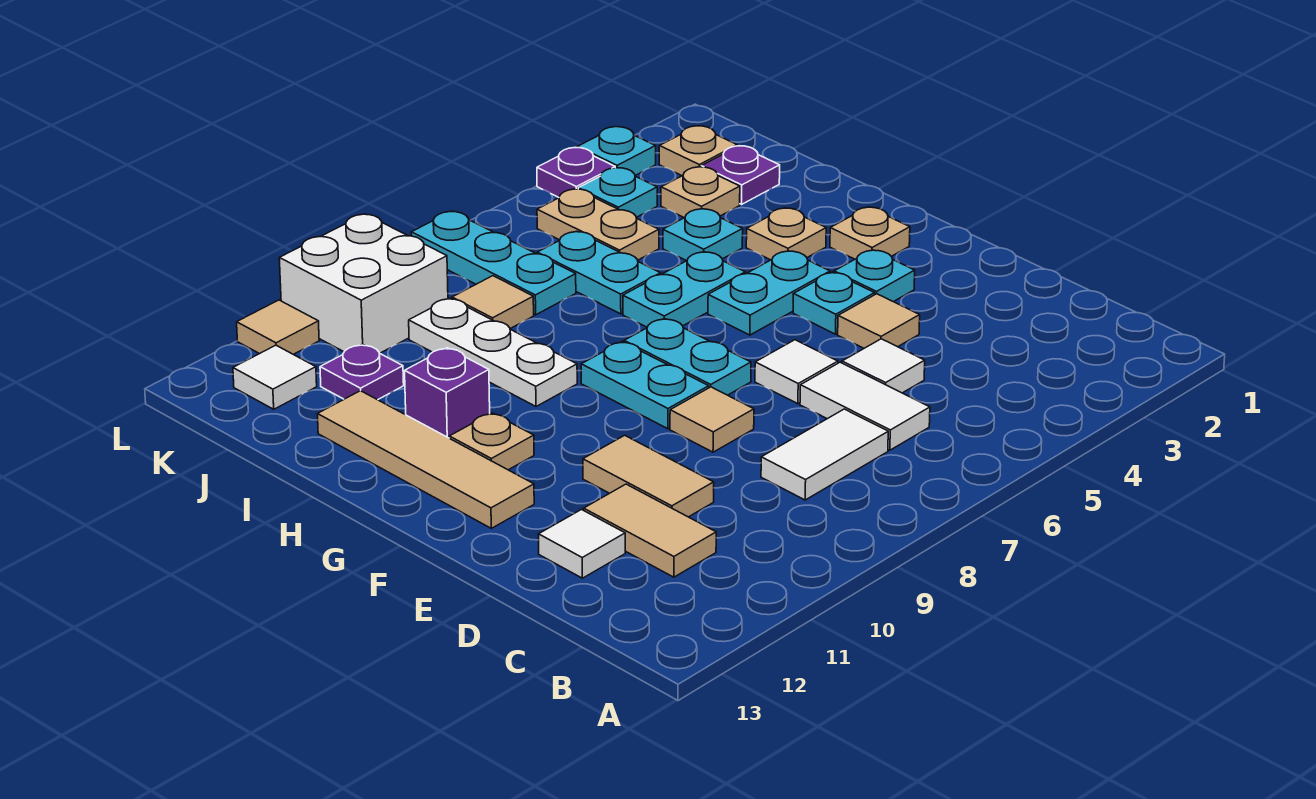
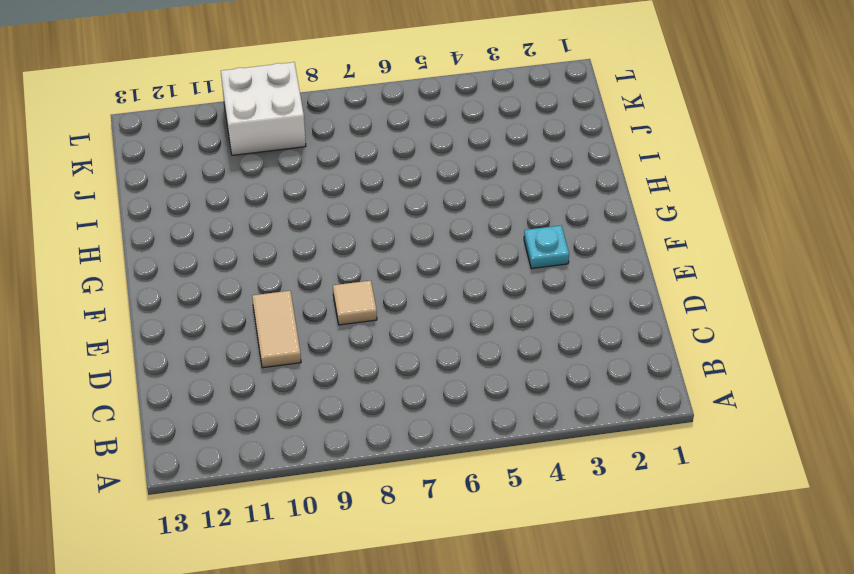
none -> white 1x2 tile [800,362,930,450]
none -> white 1x2 tile [761,409,888,500]
none -> tan 1x2 tile [584,484,716,577]
none -> white 1x1 tile [842,339,925,393]

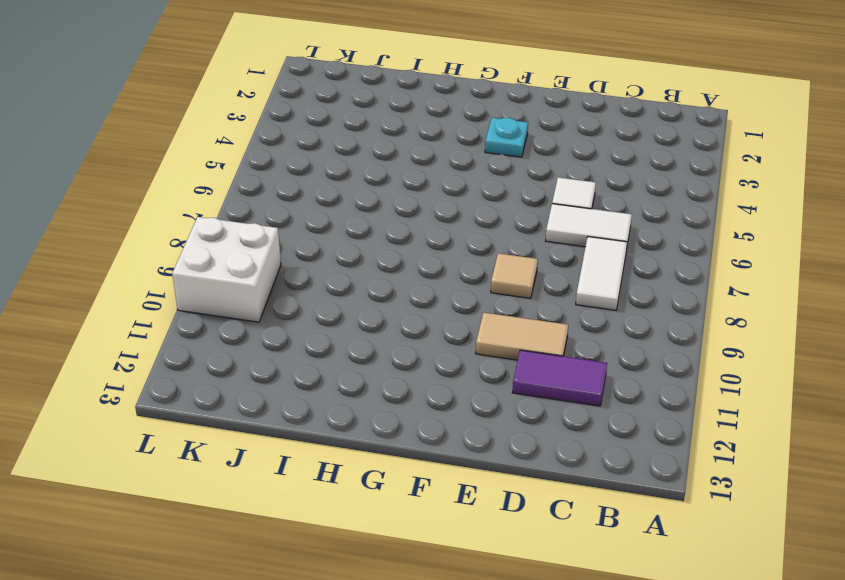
purple 1x2 tile [512,350,607,406] -> tan 1x2 tile [584,484,716,577]
none -> white 1x1 tile [539,510,625,578]
none -> tan 1x1 tile [838,294,920,348]
none -> white 1x1 tile [755,340,838,404]
none -> cyan 1x1 plate [793,272,875,334]

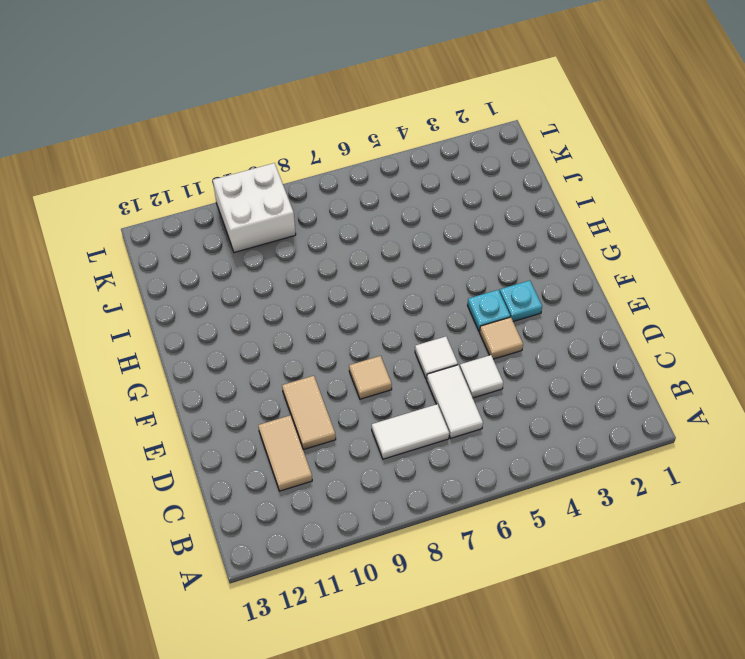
none -> white 1x1 tile [539,510,625,578]
none -> cyan 1x2 plate [624,318,751,395]
none -> cyan 1x2 plate [581,342,709,429]
none -> tan 1x4 tile [318,391,534,528]

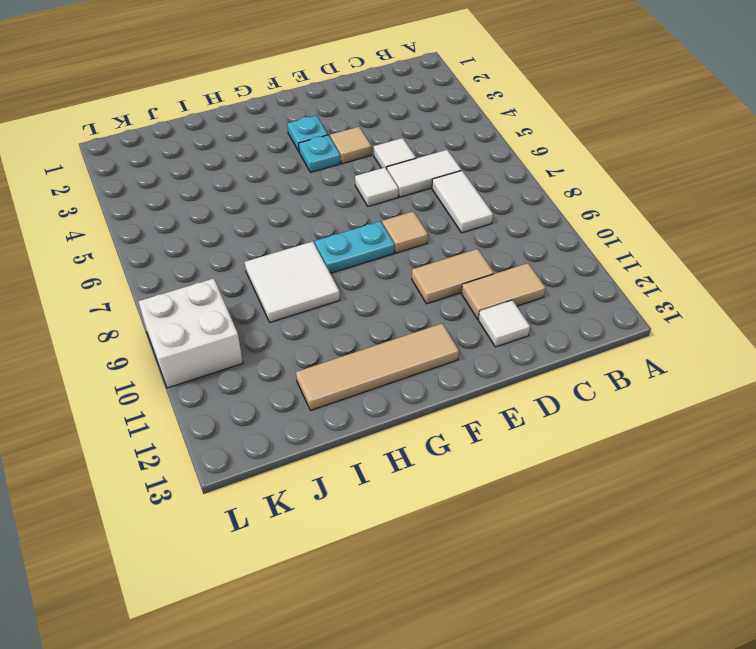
white 2x2 tile [245,241,340,322] -> white 1x3 plate [409,298,577,406]
none -> cyan 1x2 plate [624,318,751,395]
none -> tan 1x1 plate [830,207,910,259]
none -> cyan 1x2 plate [708,251,830,335]
none -> tan 1x1 plate [449,413,534,470]

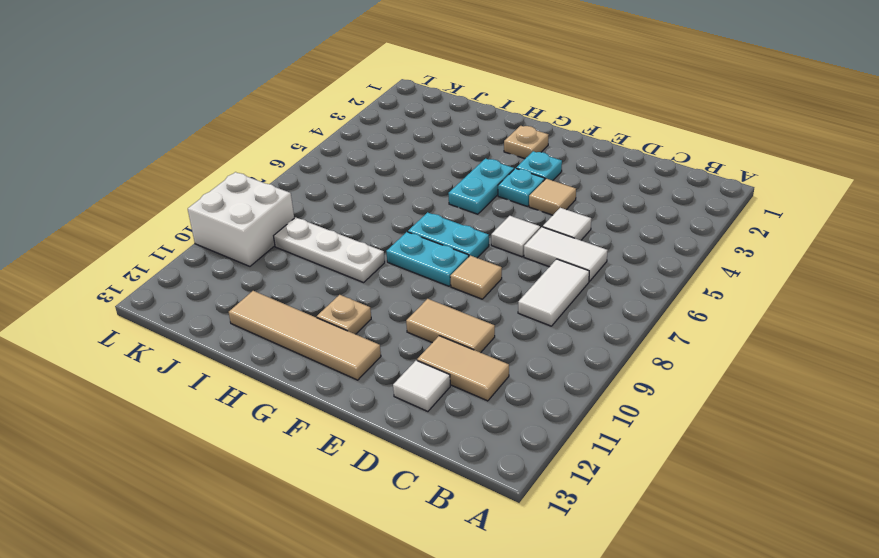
none -> tan 1x1 plate [746,208,826,260]
none -> cyan 1x2 plate [623,252,745,327]
none -> purple 1x1 brick [405,348,490,438]
none -> cyan 1x1 plate [663,209,743,261]

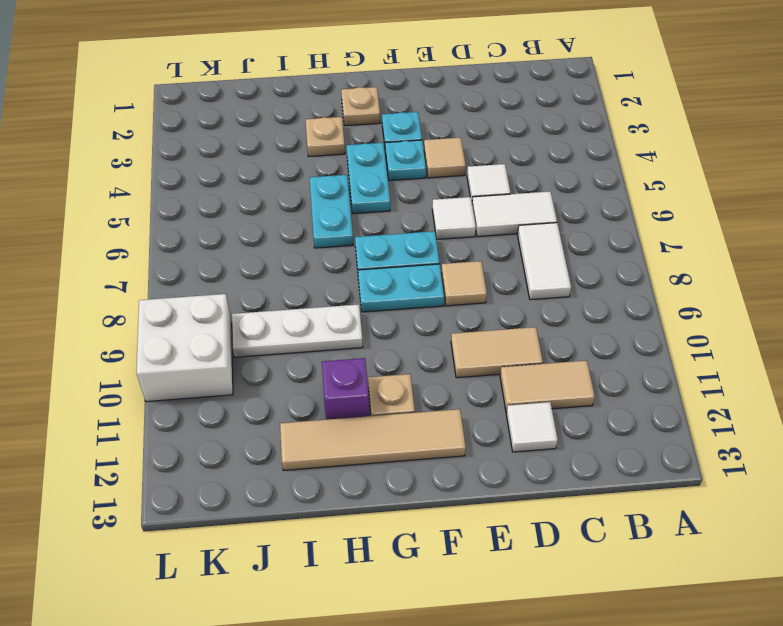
none -> cyan 1x1 plate [663,209,743,261]
none -> cyan 1x2 plate [537,232,661,314]
none -> purple 1x1 plate [701,146,780,204]
none -> tan 1x1 plate [661,167,740,218]

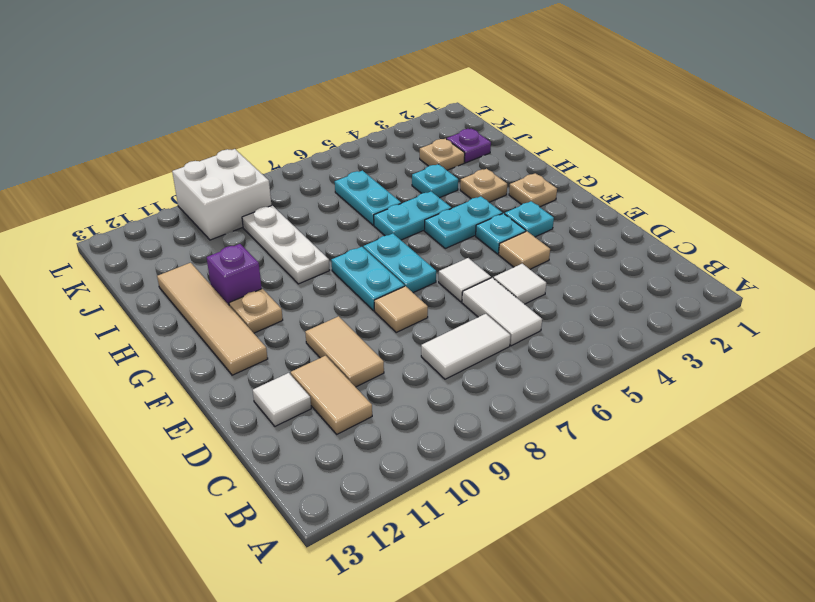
none -> tan 1x2 plate [537,189,659,260]
none -> cyan 1x3 plate [411,211,576,315]
none -> tan 1x1 tile [452,276,534,329]
none -> purple 1x1 plate [320,344,404,400]

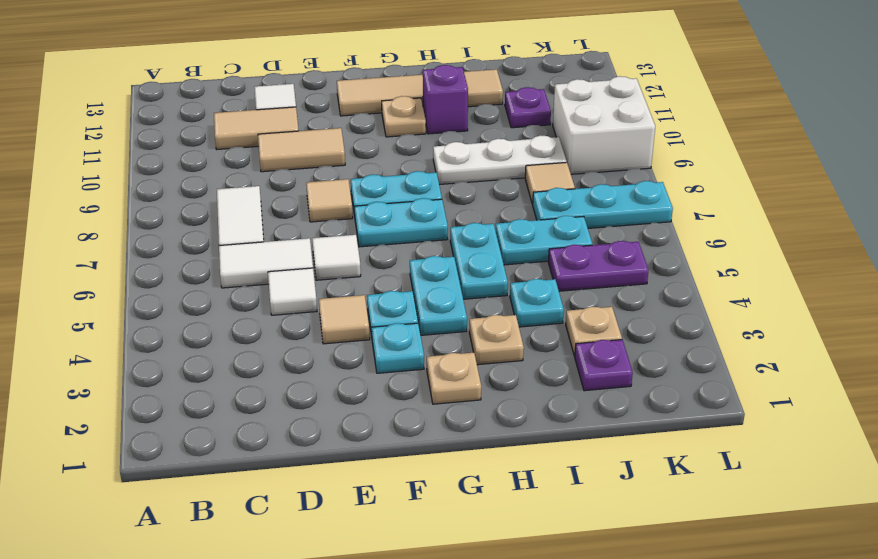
purple 1x2 plate [548,241,649,291] -> tan 1x2 plate [537,189,659,260]
none -> tan 1x1 plate [659,126,737,176]
none -> cyan 1x1 plate [578,168,657,217]
none -> white 1x1 tile [233,345,317,409]
none -> cyan 1x1 plate [578,127,656,175]

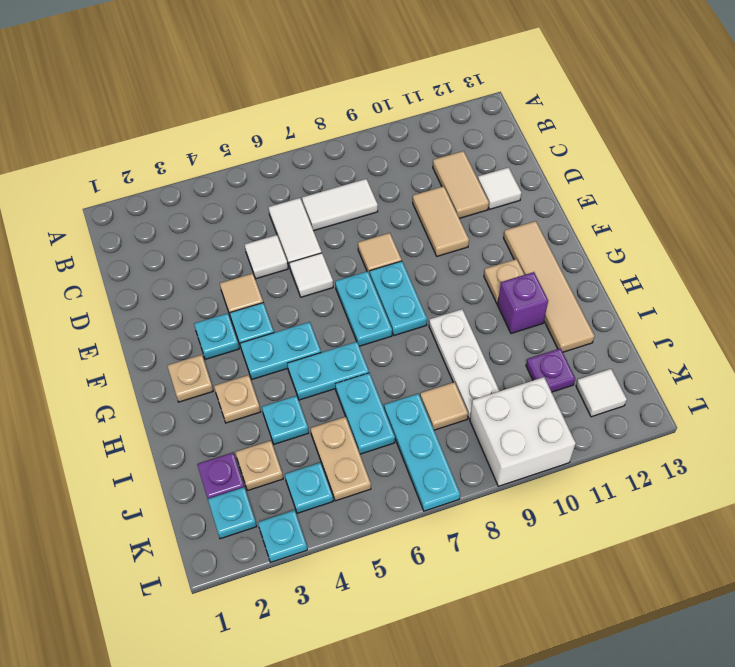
cyan 1x1 plate [208,487,257,539] -> tan 1x1 plate [659,126,737,176]
none -> purple 1x1 plate [537,148,615,197]
none -> tan 1x1 tile [237,300,319,354]

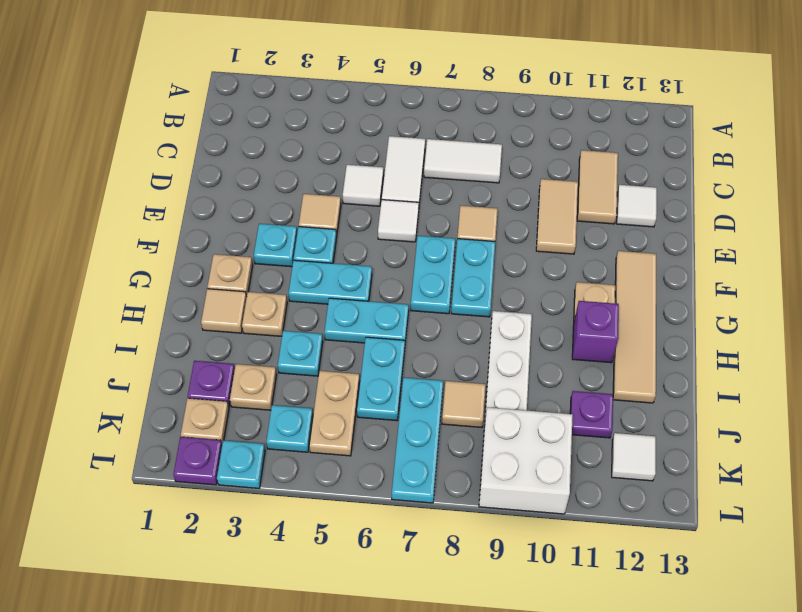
tan 1x1 tile [201,289,247,333] -> tan 1x1 tile moved to [237,300,319,354]
purple 1x1 plate [173,437,222,485] -> purple 1x1 plate moved to [537,148,615,197]

